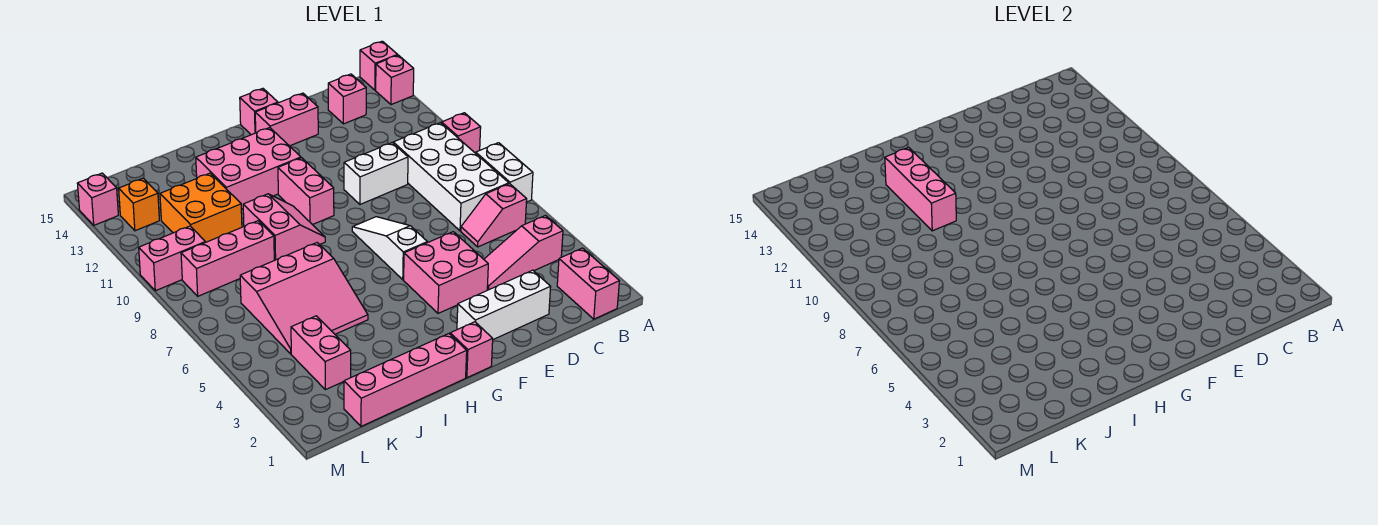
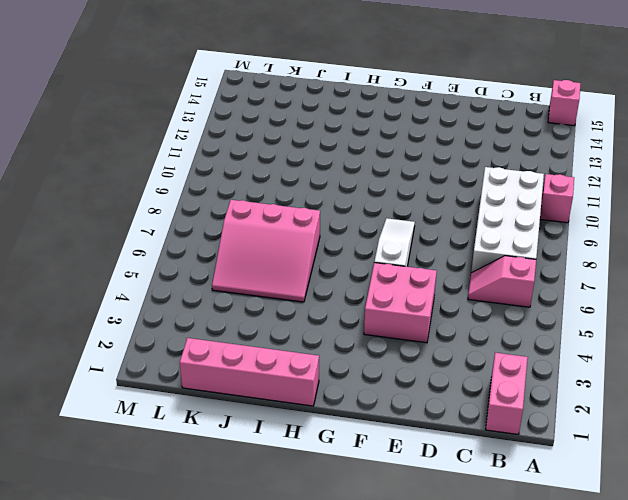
none -> white 1x2 brick [476,143,533,202]
none -> pink 1x1 brick [376,55,414,105]
none -> pink 1x3 slope [484,216,563,290]

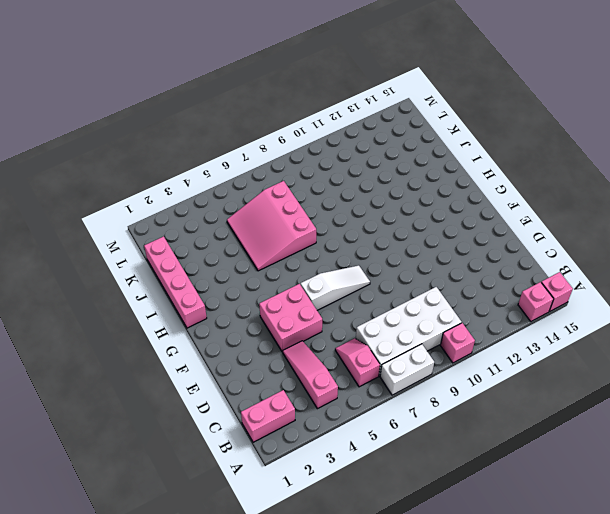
none -> pink 1x1 brick [328,74,366,124]
none -> white 1x3 brick [457,270,551,339]
none -> white 1x2 brick [344,143,408,204]

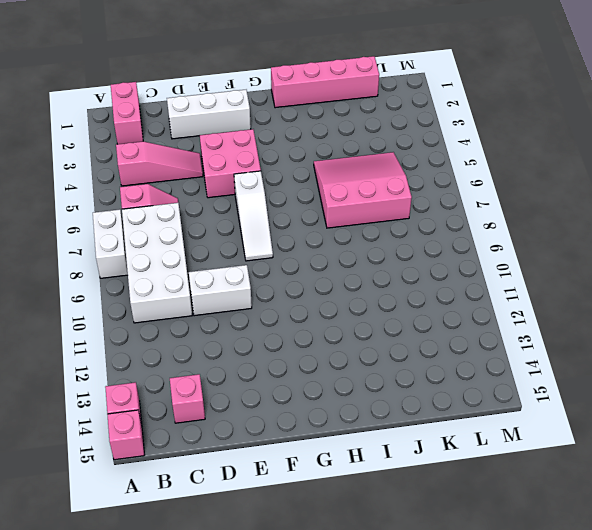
none -> pink 1x1 brick [442,113,481,153]
none -> pink 1x2 brick [255,93,318,146]
none -> pink 1x1 brick [240,88,278,135]

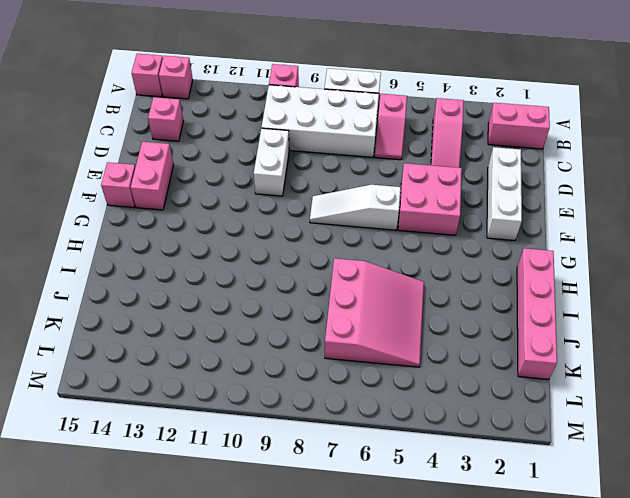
none -> pink 1x1 brick [450,322,493,378]
none -> pink 1x2 brick [278,158,334,225]
none -> pink 2x3 brick [196,128,301,209]

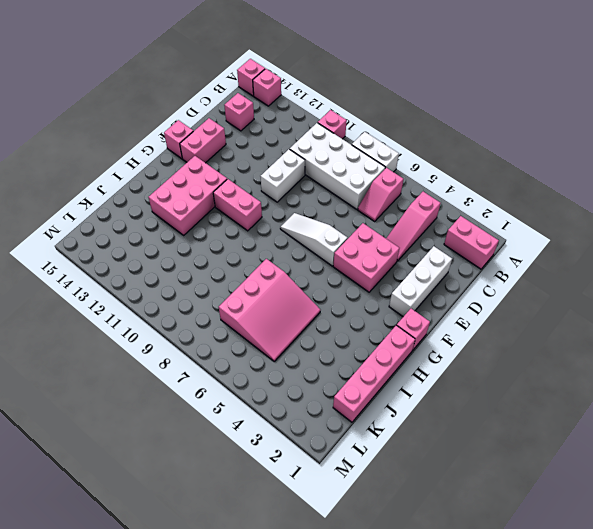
none -> pink 2x2 slope [243,194,325,260]
none -> pink 1x3 brick [181,221,274,296]
none -> orange 2x2 brick [160,173,242,242]

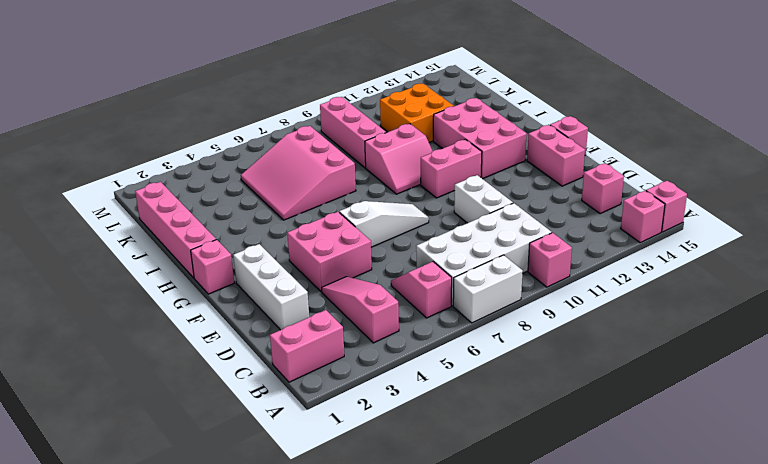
none -> pink 1x2 brick [291,316,351,390]
none -> pink 1x2 brick [139,226,205,291]
none -> orange 1x1 brick [119,178,159,231]

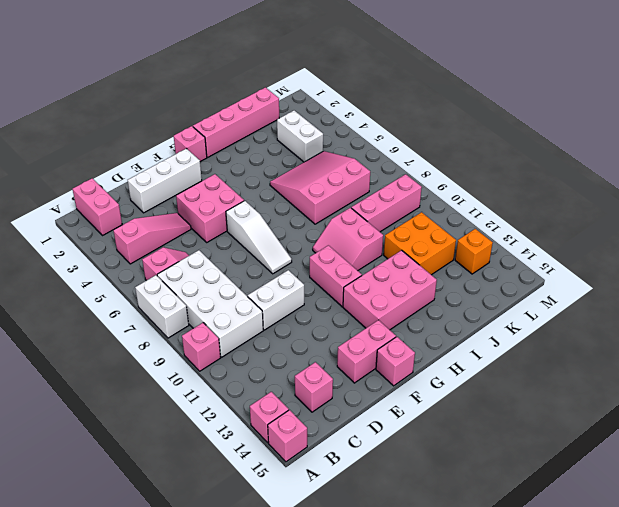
white 1x2 brick [277,111,323,162] -> pink 1x2 brick [291,316,351,390]
none -> pink 1x2 brick [139,226,205,291]
none -> pink 1x1 brick [77,173,118,225]
none -> pink 1x3 brick [885,148,956,231]

